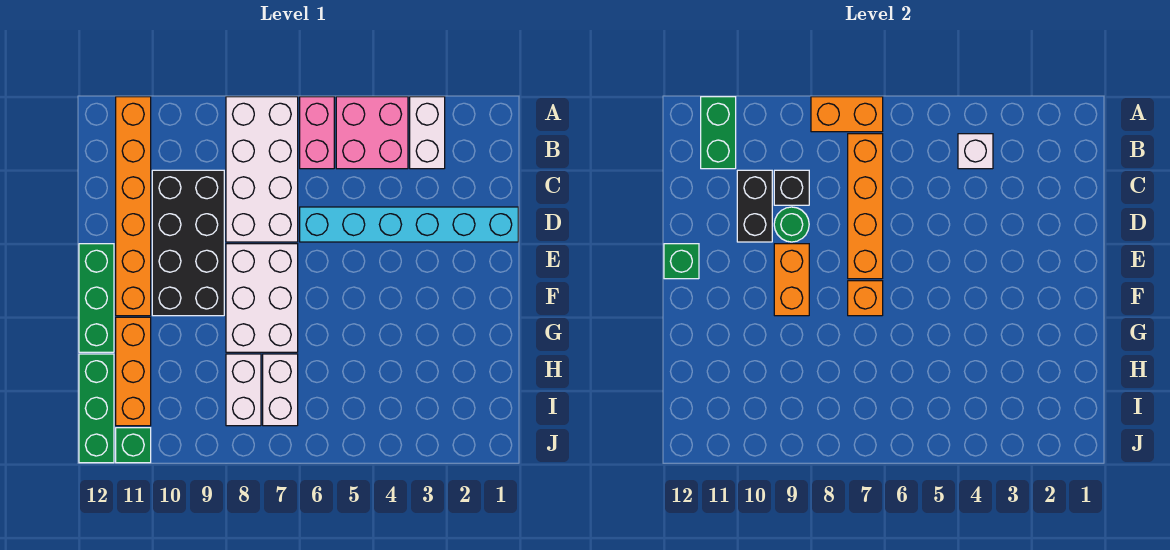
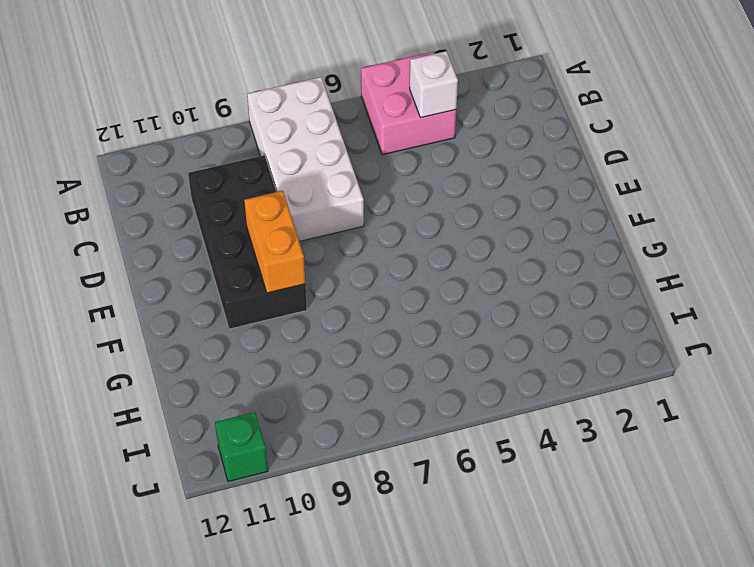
none -> white 1x2 brick [410,97,445,169]
none -> pink 1x2 brick [300,97,334,169]
none -> orange 1x6 brick [116,97,151,316]

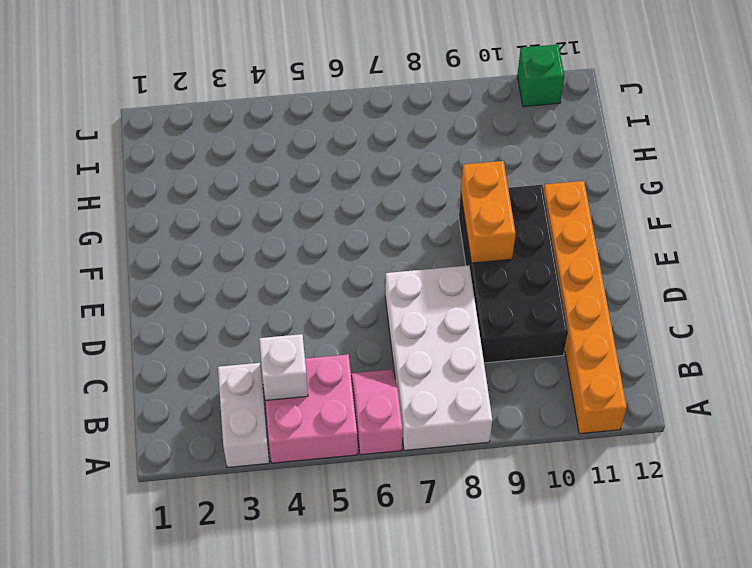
pink 1x2 slope [351,369,403,455] -> pink 1x2 brick [300,97,334,169]
none -> cyan 1x6 brick [300,207,518,242]
none -> white 2x3 brick [226,244,298,352]
none -> green 1x3 brick [79,244,114,352]

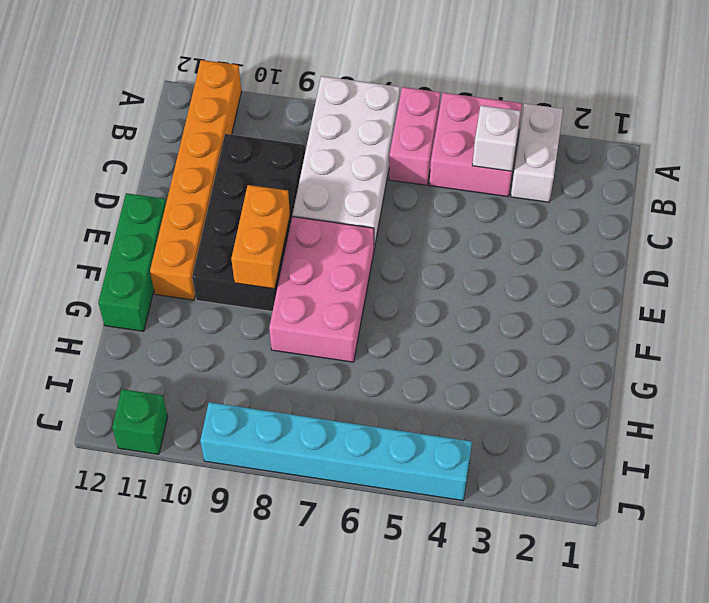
pink 2x3 brick [269,217,374,362] -> white 2x3 brick [226,244,298,352]
cyan 1x6 brick [200,402,472,500] -> cyan 1x6 brick moved to [300,207,518,242]
none -> orange 1x3 brick [116,317,151,426]
none -> white 1x2 brick [263,354,298,426]
none -> white 1x2 brick [226,354,261,426]

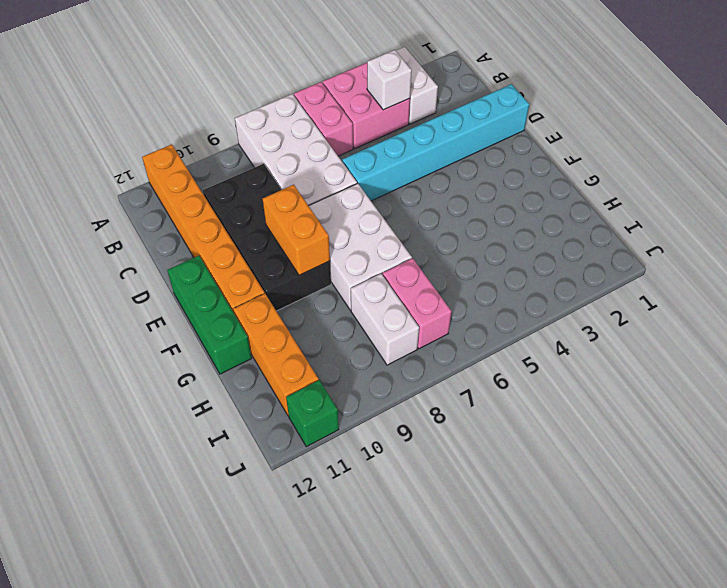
pink 1x2 brick [383,258,452,349] -> white 1x2 brick [263,354,298,426]
none -> green 1x3 brick [79,354,114,463]
none -> orange 1x2 brick [811,97,883,132]
none -> green 1x2 brick [701,97,736,169]

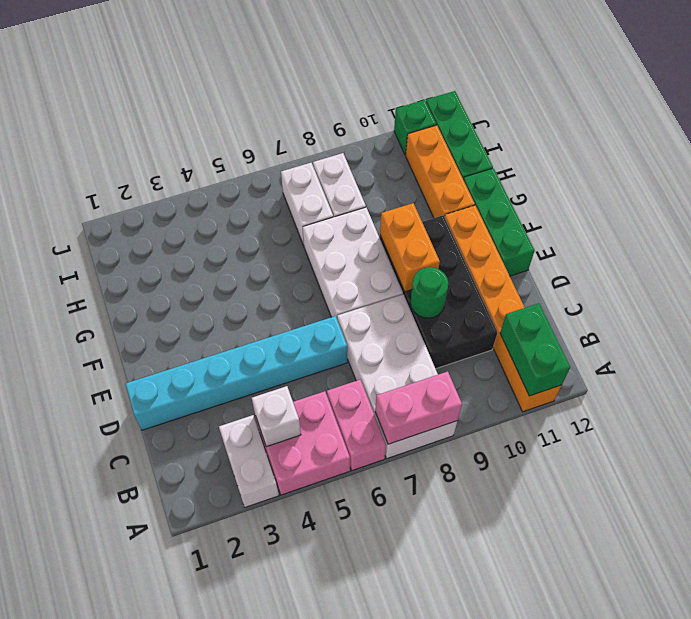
pink 1x2 brick [375,372,462,444] -> orange 1x2 brick [811,97,883,132]
none -> orange 1x4 brick [848,134,883,279]
none -> black 1x1 brick [774,170,809,205]
none -> black 1x2 brick [737,170,772,242]

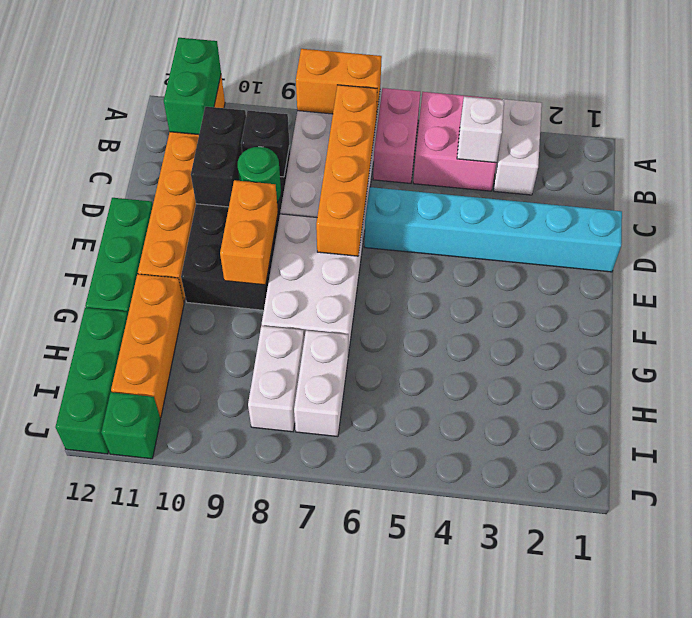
none -> green 1x1 brick [664,244,699,279]
none -> orange 1x1 brick [848,281,883,316]

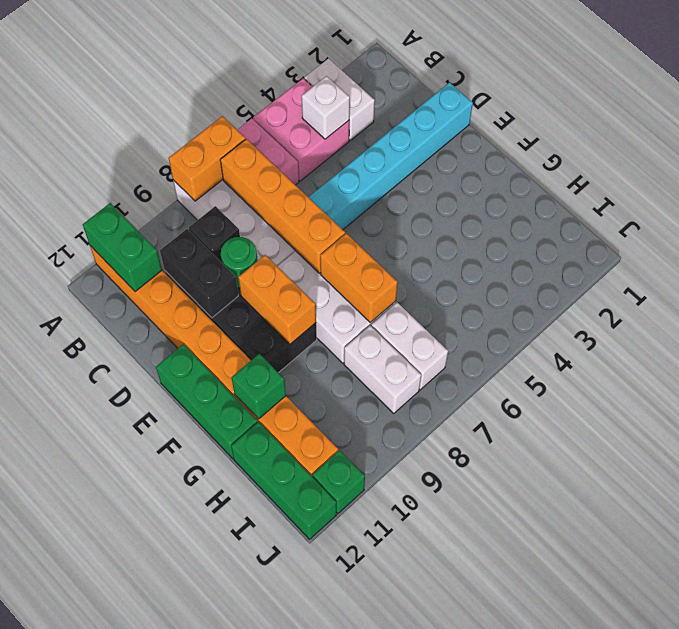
orange 1x2 brick [320,234,398,323] -> orange 1x1 brick [848,281,883,316]
green 1x1 brick [232,354,286,419] -> green 1x1 brick moved to [664,244,699,279]

